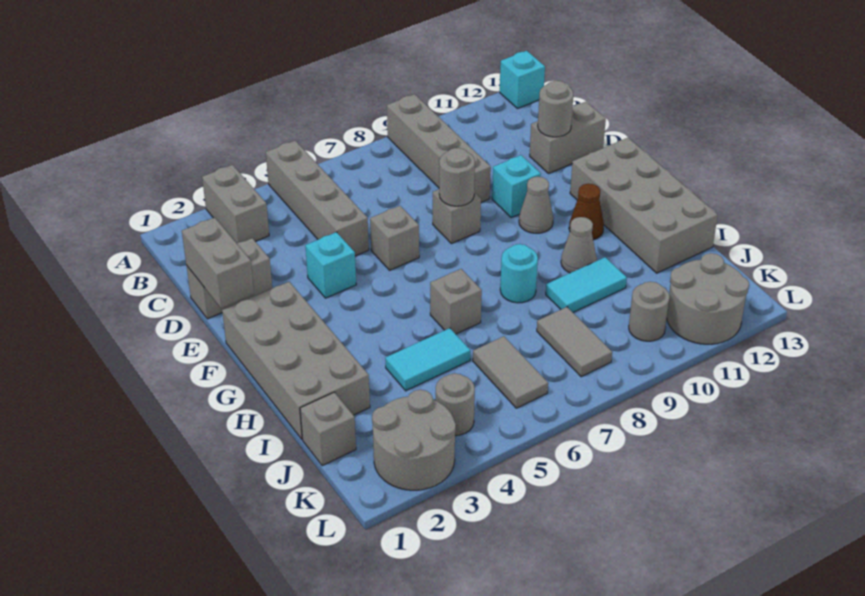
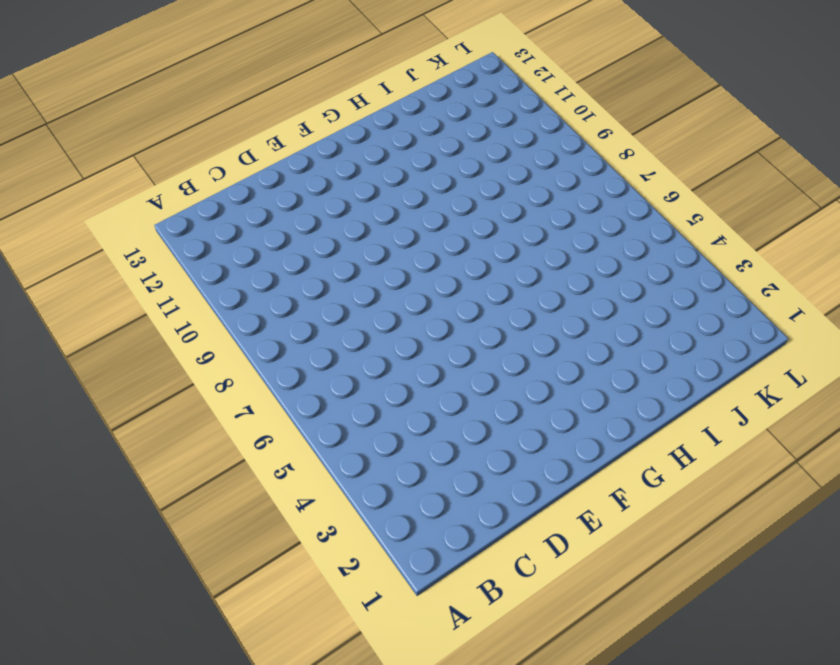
none -> grey 1x2 brick [202,165,269,243]
none -> grey 1x4 brick [266,141,369,256]
none -> grey 1x4 brick [387,94,491,202]

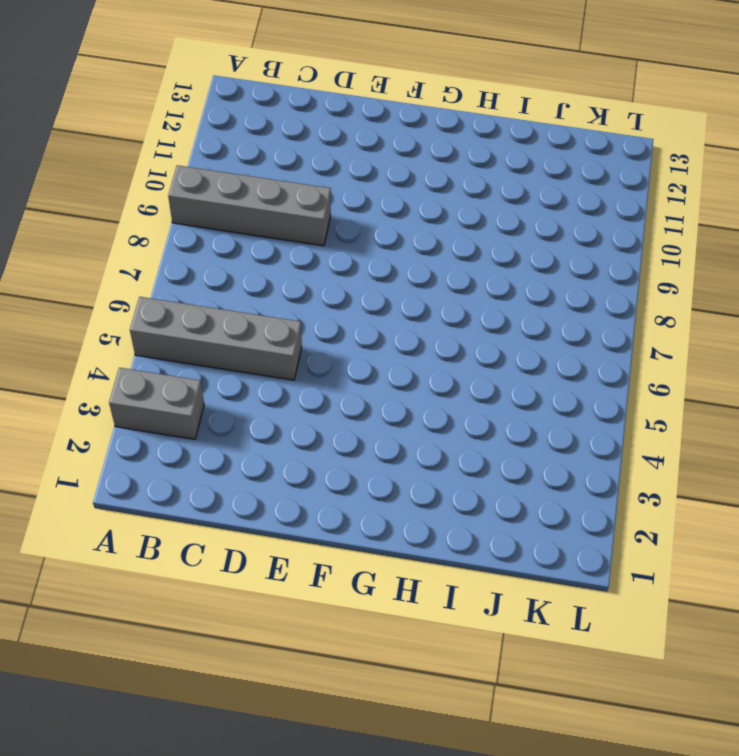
none -> cyan 1x1 brick [500,51,545,109]
none -> grey 1x2 brick [186,238,272,319]
none -> grey 1x2 brick [530,102,606,173]

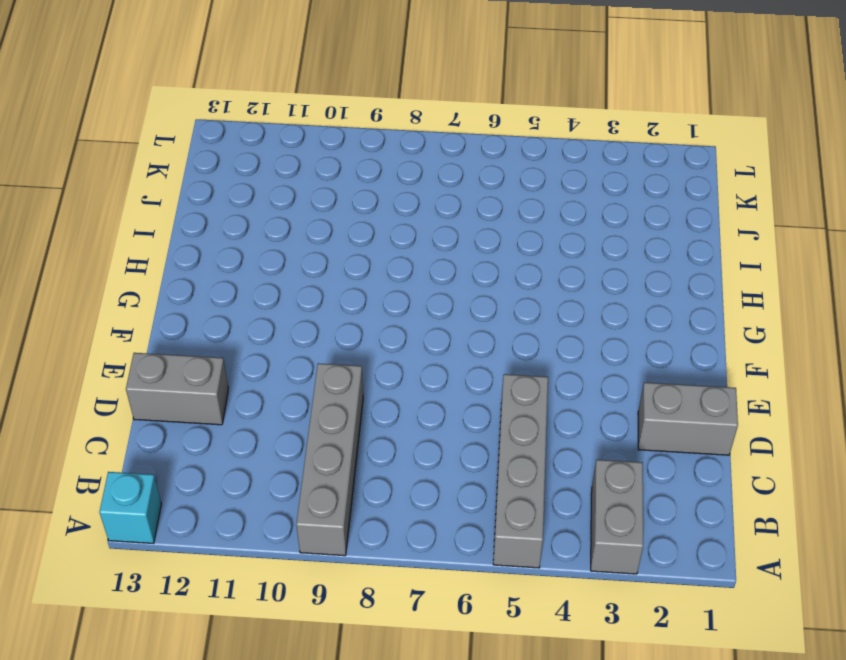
none -> cyan 1x1 brick [305,232,356,298]
none -> grey 1x1 brick [370,206,419,270]
none -> grey 1x1 brick [433,189,481,244]

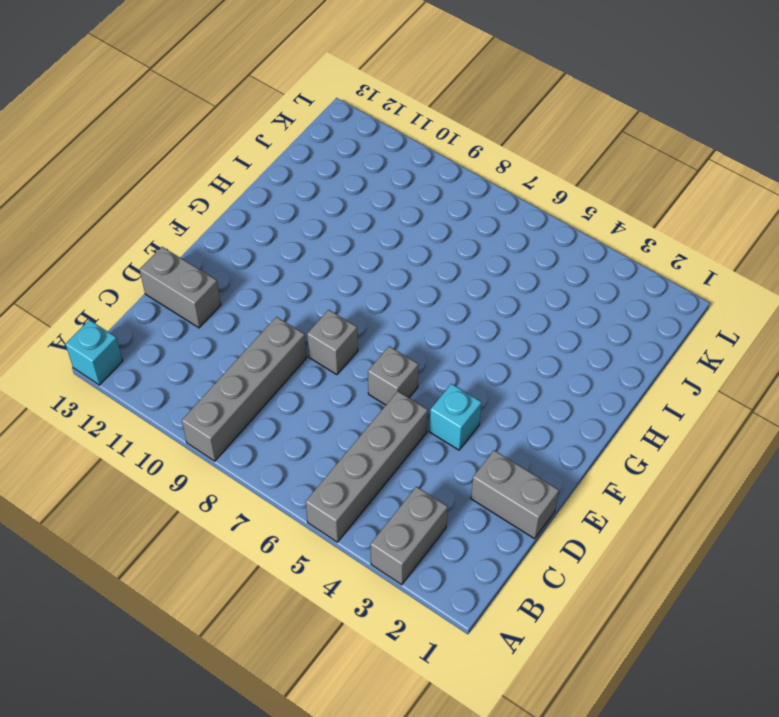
none -> cyan 1x1 brick [492,155,541,218]
none -> grey 2x4 brick [222,282,370,439]
none -> grey 1x1 cone [519,177,553,233]

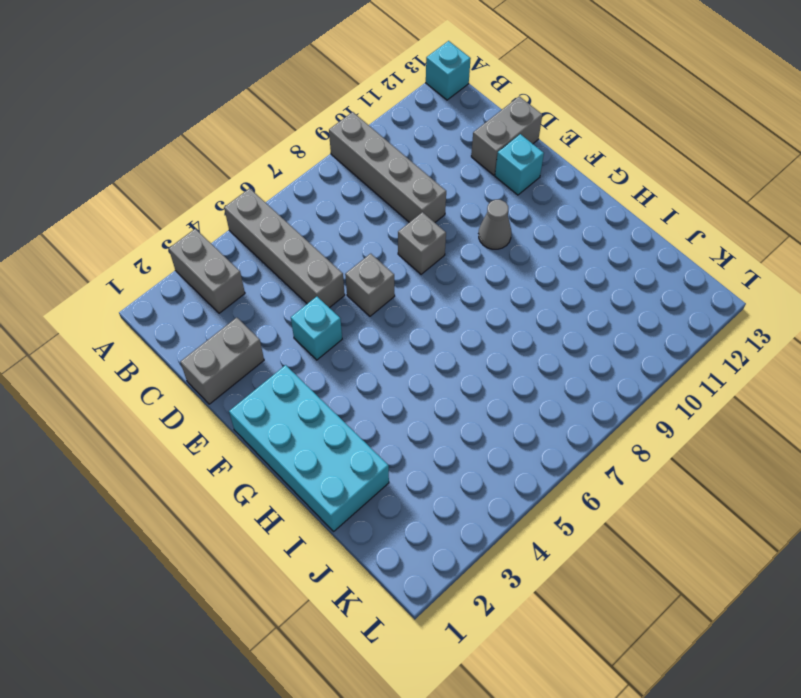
cyan 1x1 brick [495,134,544,195] -> cyan 1x1 brick moved to [492,155,541,218]
cyan 2x4 brick [229,365,389,531] -> grey 2x4 brick [222,282,370,439]
none -> grey 2x4 brick [570,138,718,273]
none -> brown 1x1 cone [569,184,604,240]
none -> grey 1x1 brick [430,269,482,334]

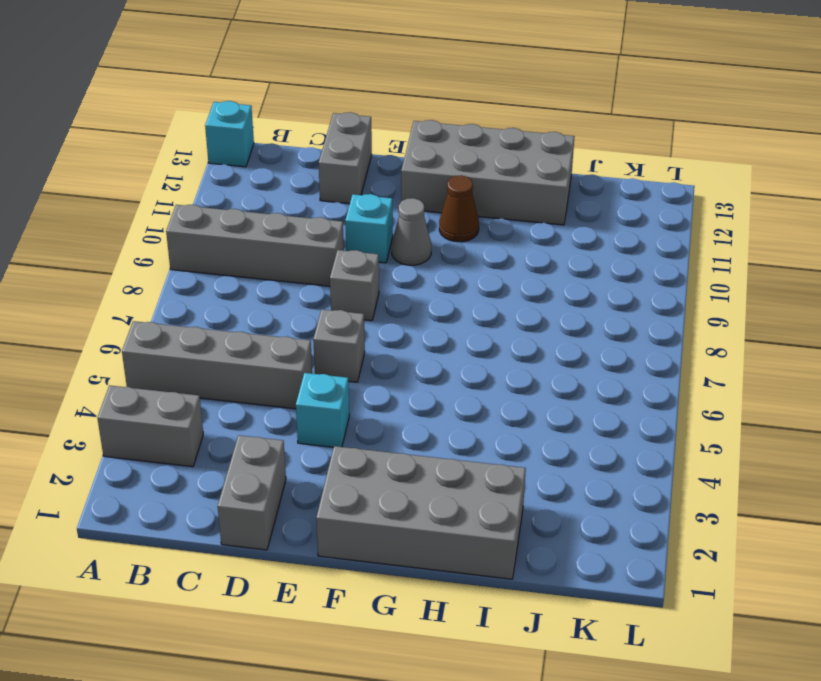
none -> grey 1x1 brick [430,269,482,334]
none -> cyan 1x1 round brick [500,244,538,303]
none -> grey 1x1 cone [561,217,597,273]

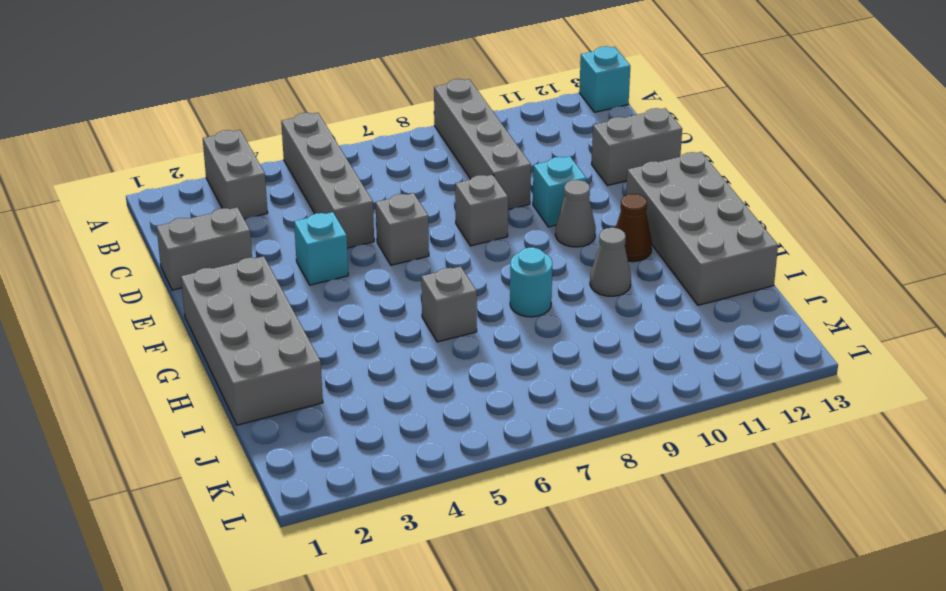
none -> cyan 1x2 tile [385,328,470,391]
none -> cyan 1x2 tile [546,257,627,312]
none -> grey 1x1 brick [300,392,356,466]

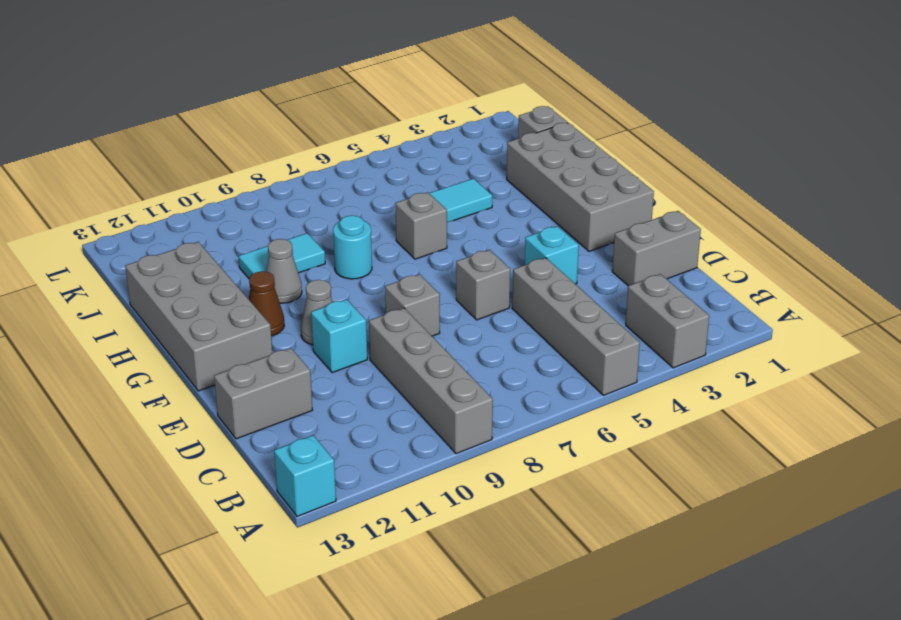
none -> grey 1x2 tile [473,336,548,408]
none -> grey 1x2 tile [537,307,612,377]
none -> grey 2x2 round brick [372,390,456,490]

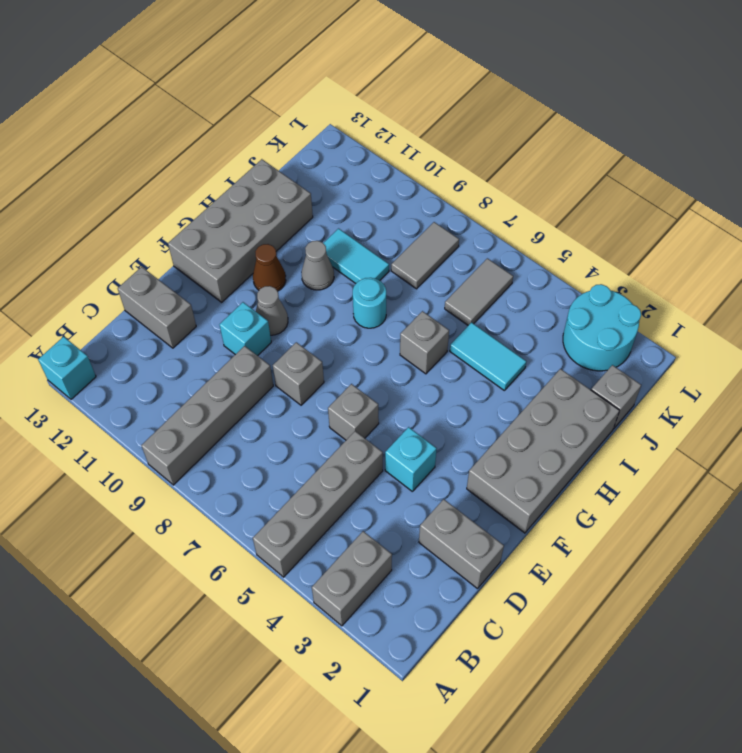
cyan 2x2 round brick [563,284,641,371] -> grey 2x2 round brick [372,390,456,490]
none -> grey 1x1 round brick [436,373,475,436]
none -> grey 1x1 round brick [629,282,670,341]
none -> grey 2x2 round brick [667,253,749,344]

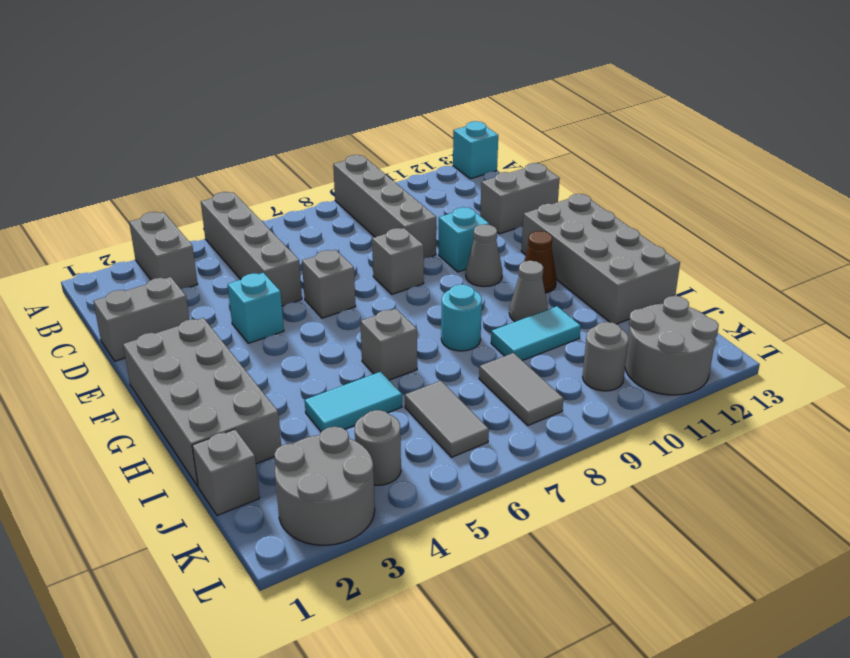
none -> grey 1x2 brick [182,217,254,308]
none -> grey 1x1 round brick [538,81,573,137]
none -> grey 1x1 round brick [439,148,475,206]

